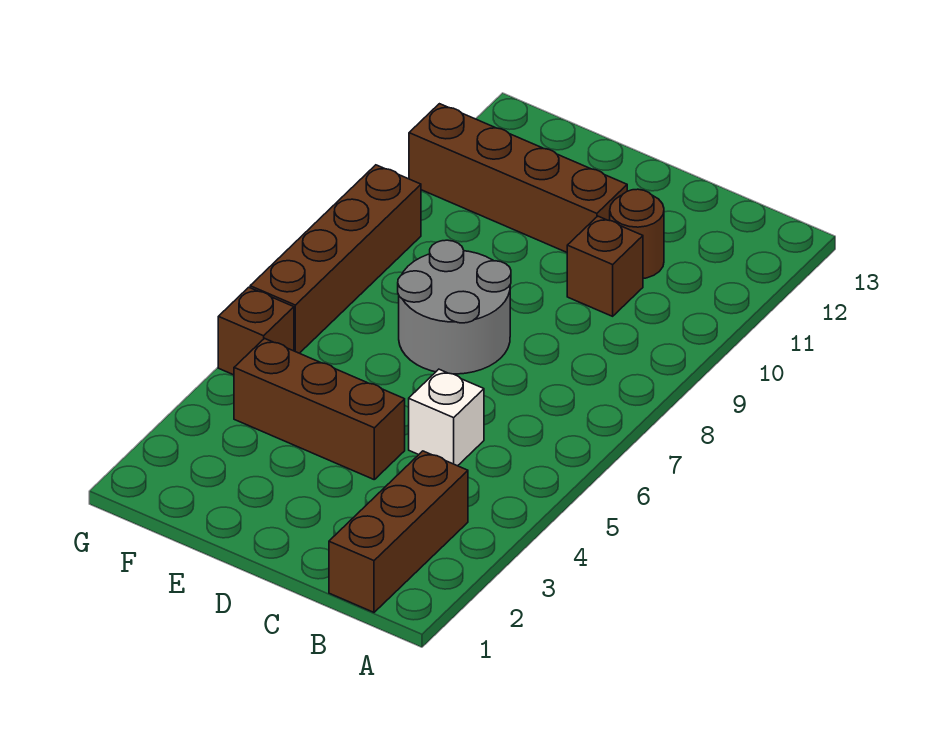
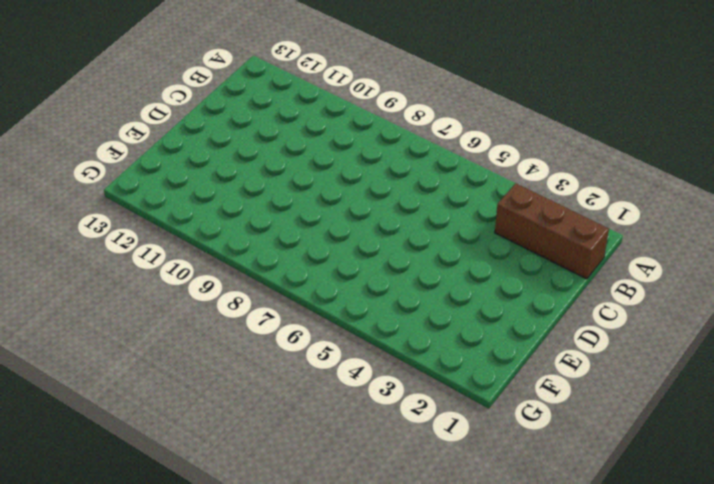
none -> white 1x1 brick [409,369,484,466]
none -> brown 1x1 brick [567,216,643,316]

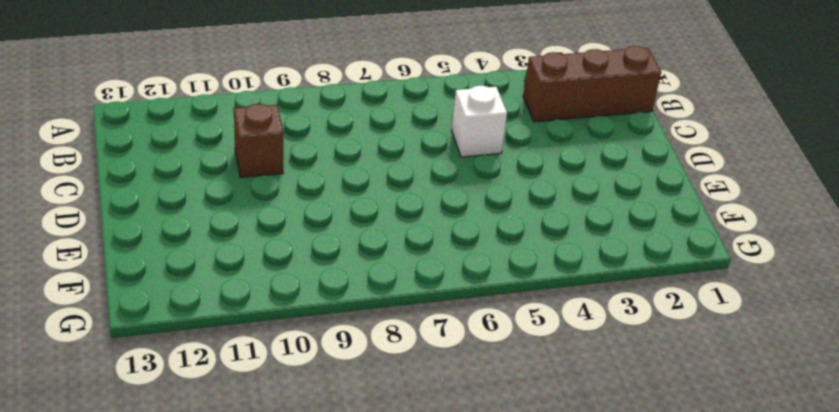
none -> brown 1x1 round brick [610,189,664,278]
none -> brown 1x3 brick [234,338,405,479]

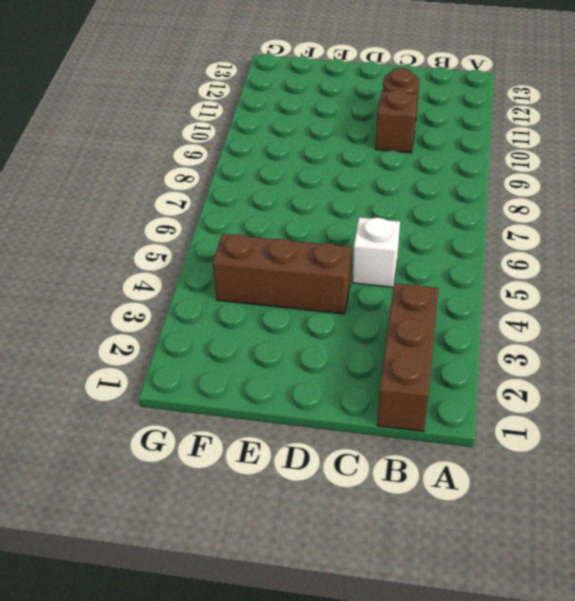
none -> grey 2x2 round brick [398,240,511,374]
none -> brown 1x4 brick [409,104,627,252]

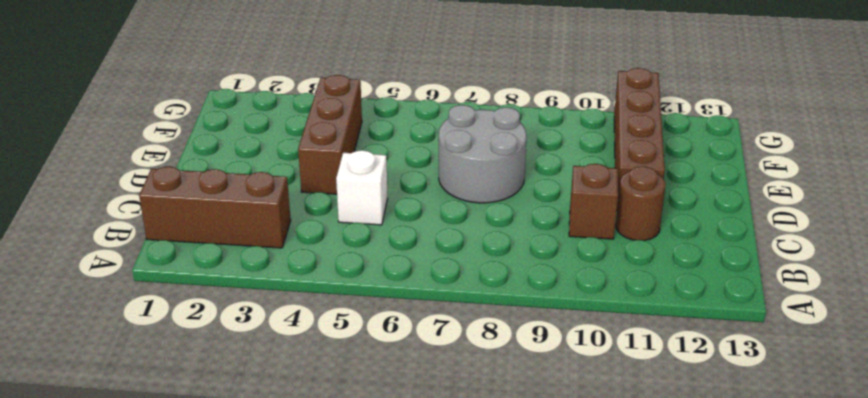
none -> brown 1x1 brick [218,287,294,375]
none -> brown 1x4 brick [250,165,421,353]

